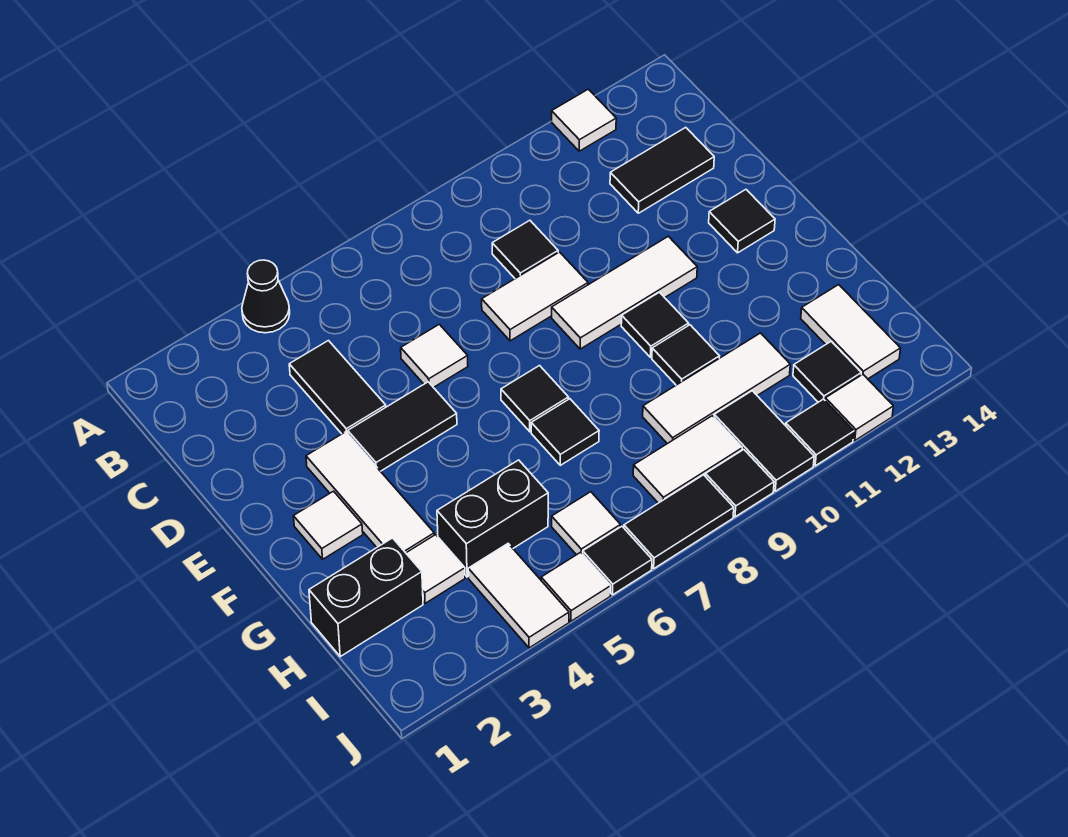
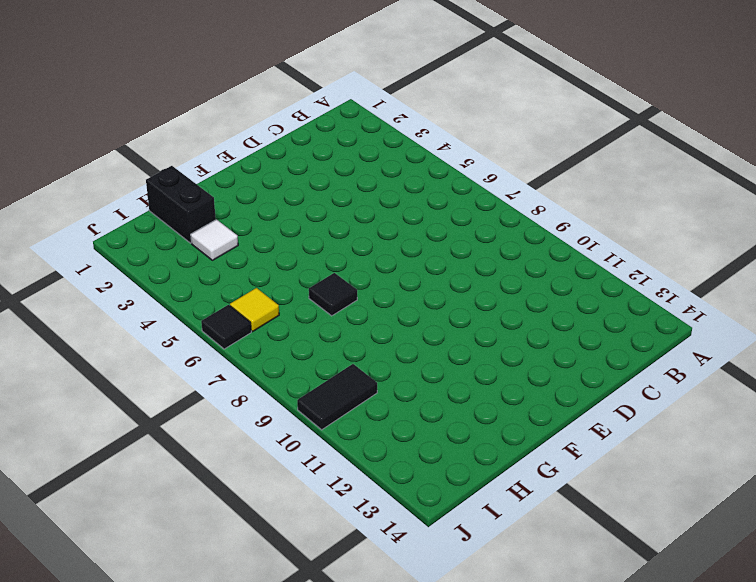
yellow 1x1 tile [230,288,279,331] -> white 1x1 tile [552,492,621,555]
none -> black 1x1 cone [242,260,290,333]
none -> white 1x1 tile [552,89,616,151]
none -> black 1x2 tile [289,341,386,434]
none -> black 1x1 tile [492,220,558,278]

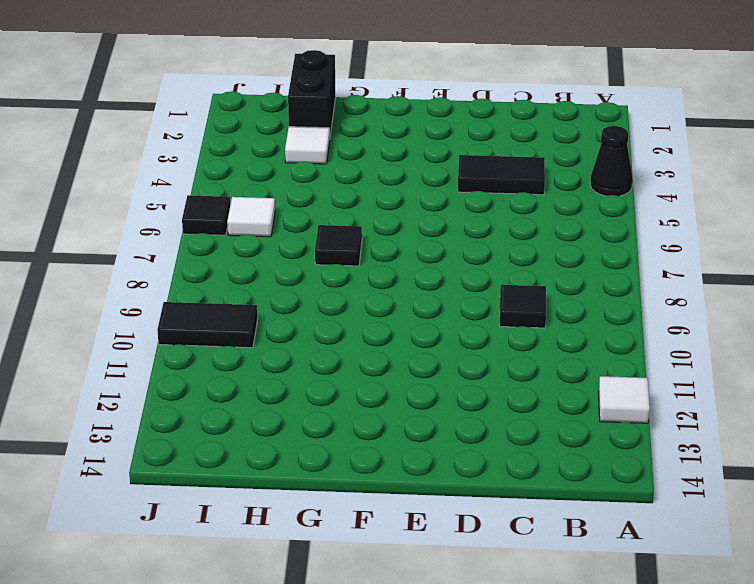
none -> black 1x2 tile [610,127,714,213]
none -> white 1x1 tile [401,324,468,388]
none -> white 1x2 tile [482,252,588,341]
none -> white 1x3 tile [306,432,434,553]

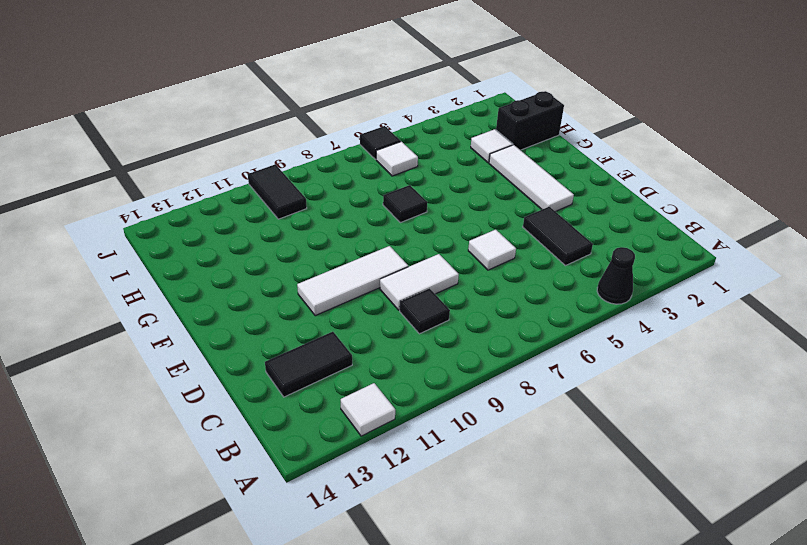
none -> black 1x2 tile [348,382,457,471]
none -> black 1x1 tile [709,190,775,253]
none -> white 1x1 tile [294,491,363,559]
none -> black 1x1 tile [501,366,569,432]

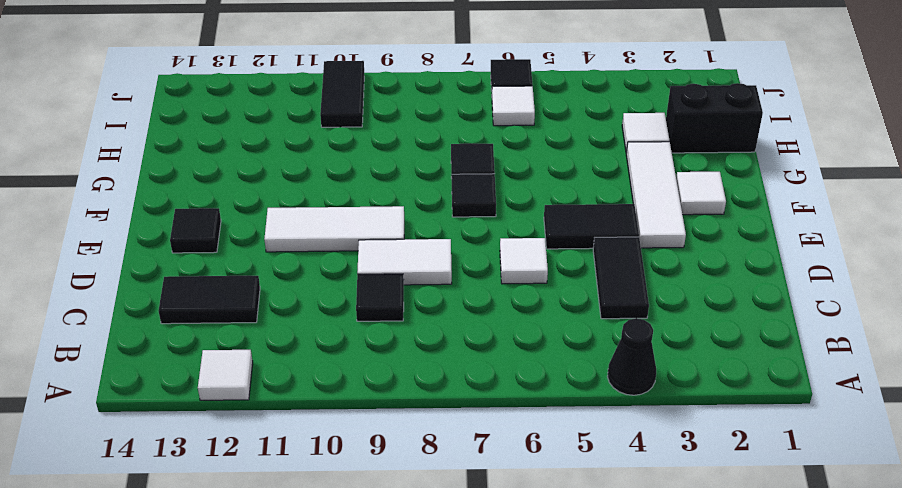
none -> black 1x1 tile [621,292,689,357]
none -> black 1x1 tile [652,325,720,385]
none -> black 1x2 brick [437,460,548,577]
none -> white 1x3 tile [643,333,790,444]

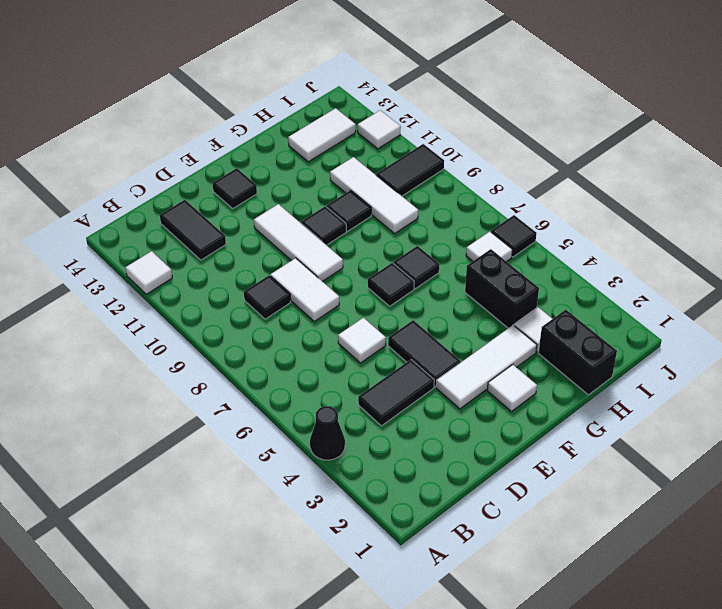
none -> white 1x2 tile [468,544,569,648]
none -> white 1x2 tile [633,416,742,503]
none -> black 1x1 tile [793,341,861,402]
none -> white 1x1 tile [541,552,611,621]

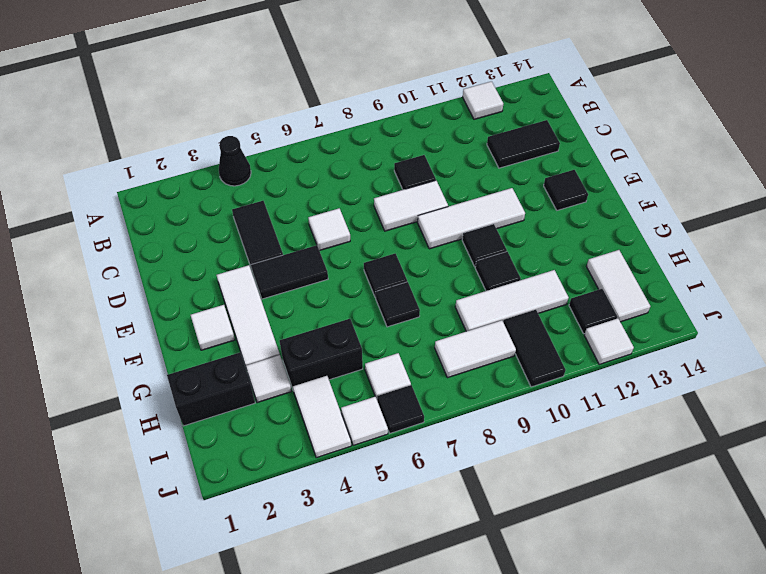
none -> black 1x2 tile [624,475,734,568]
none -> black 1x1 tile [705,450,774,517]
none -> black 1x1 tile [786,399,854,466]

